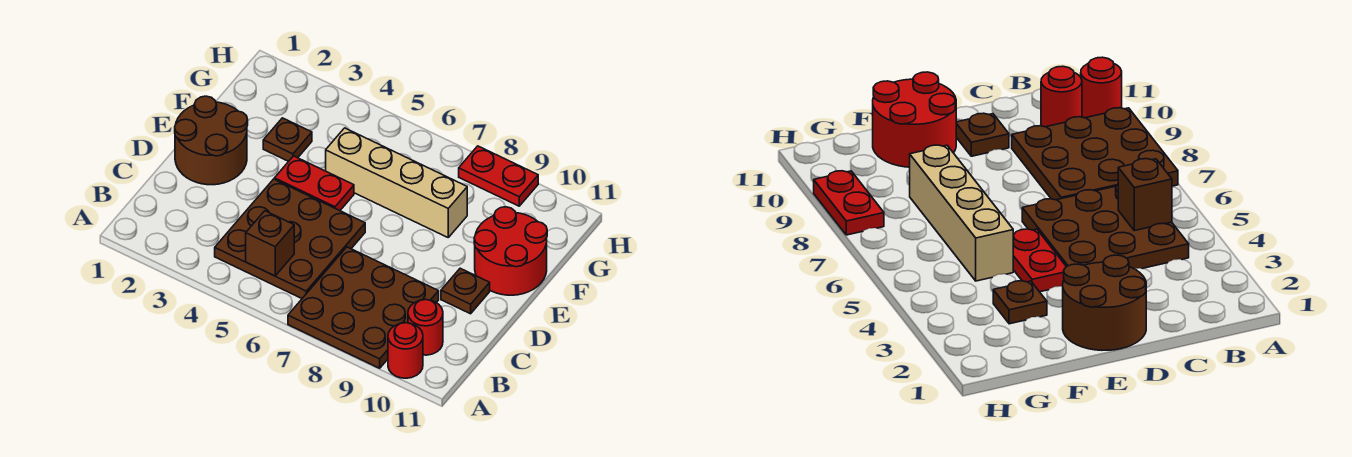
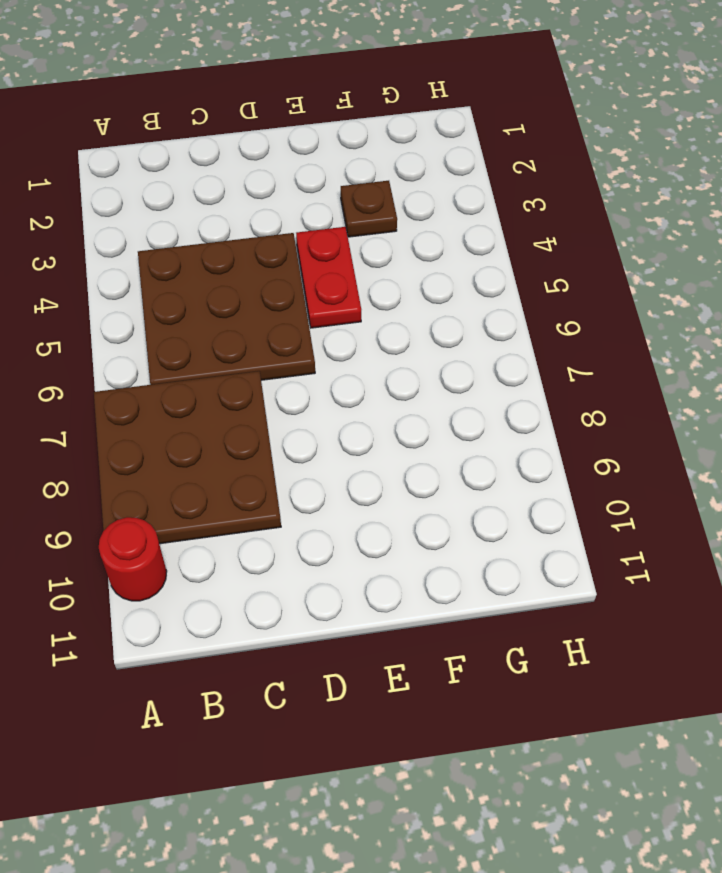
none -> red 1x1 round brick [408,300,443,355]
none -> brown 2x2 round brick [175,96,248,185]
none -> brown 1x1 plate [441,268,490,314]

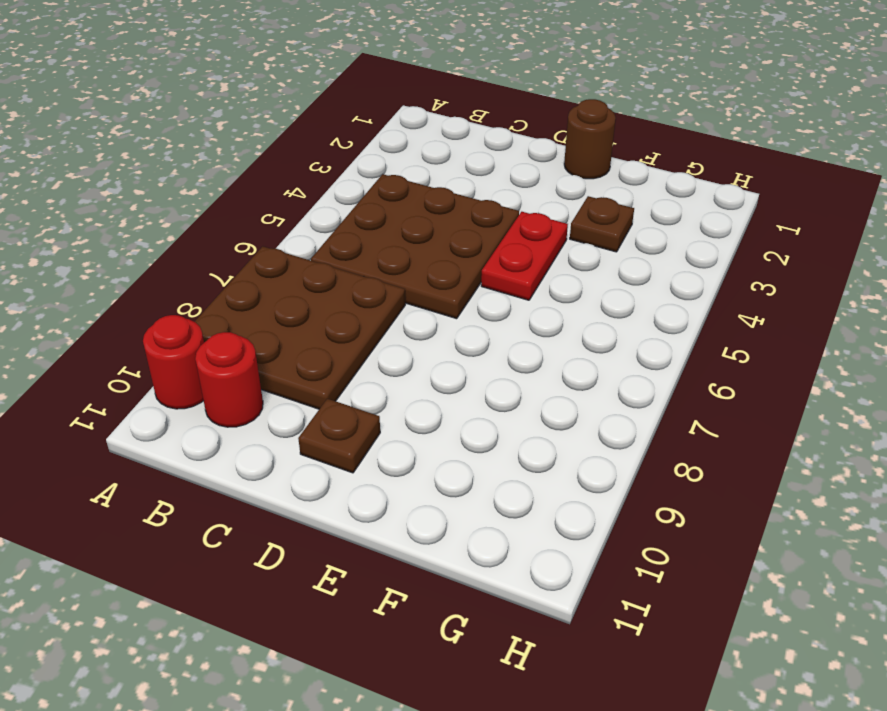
brown 1x1 round brick [564,99,616,179] -> brown 2x2 round brick [175,96,248,185]
none -> red 2x2 round brick [474,207,547,295]
none -> tan 1x4 brick [326,128,467,237]
none -> red 1x2 plate [459,146,538,206]

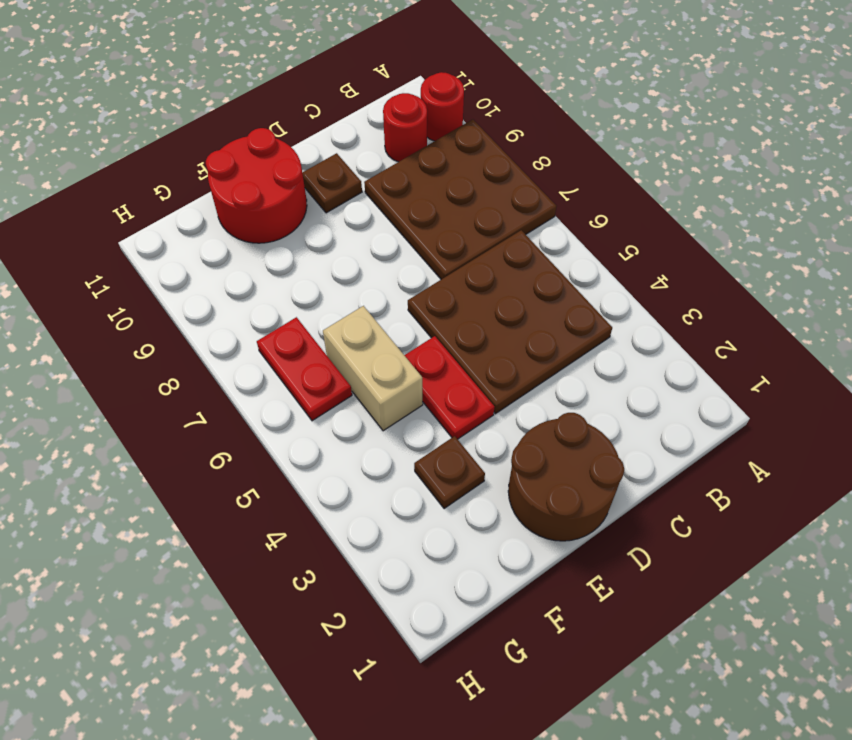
tan 1x2 brick [323,306,423,431] -> tan 1x4 brick [326,128,467,237]
red 1x2 plate [257,317,352,421] -> red 1x2 plate moved to [459,146,538,206]
none -> brown 1x1 brick [246,211,294,276]

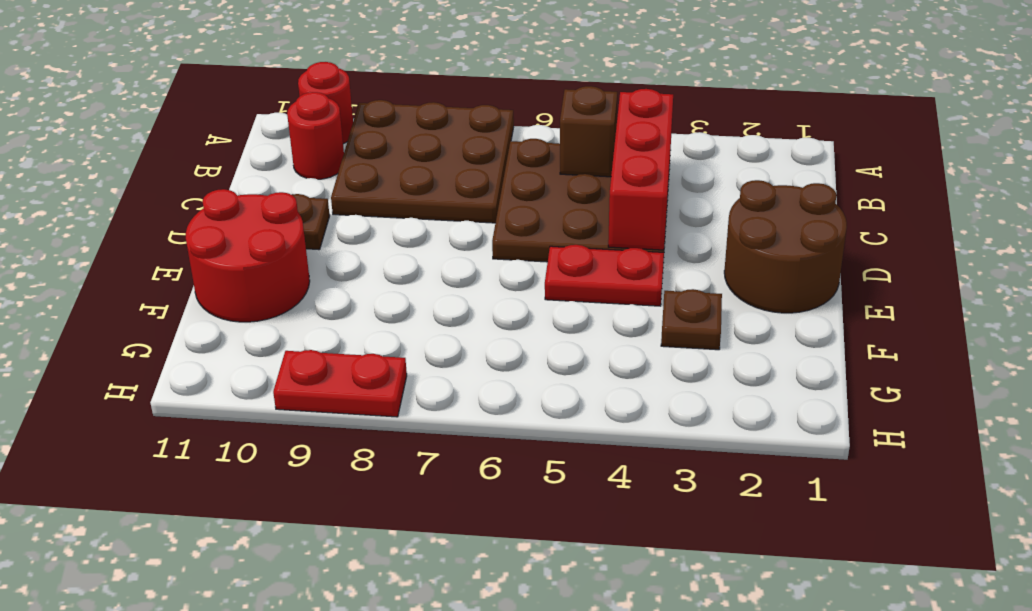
red 1x3 brick [608,89,673,250] -> none
none -> tan 1x4 brick [326,128,467,237]

